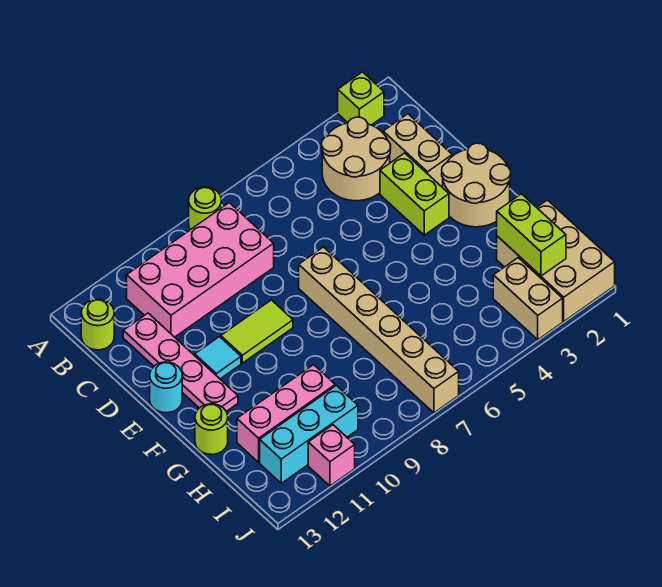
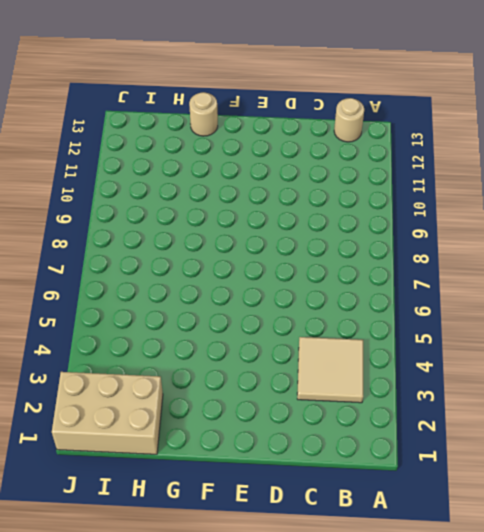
tan 2x2 tile [297,337,363,403] -> tan 2x2 round brick [322,117,391,201]
tan 1x1 round brick [334,98,364,142] -> lime 1x1 round brick [81,299,114,350]
tan 1x1 round brick [189,92,218,136] -> lime 1x1 round brick [195,404,228,455]
none -> lime 1x1 brick [338,72,384,125]
none -> lime 1x1 round brick [189,187,221,230]
none -> pink 2x4 brick [127,203,274,337]

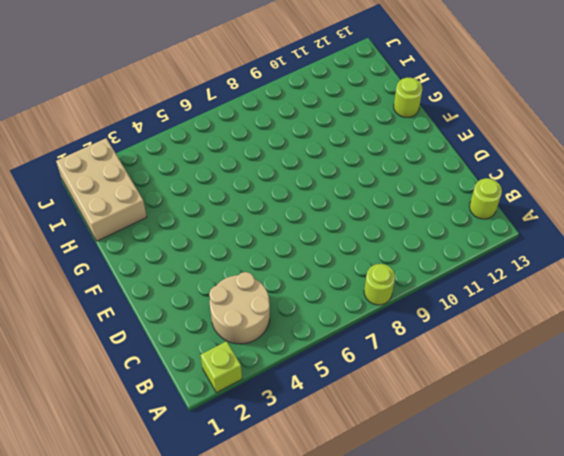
none -> pink 2x4 brick [127,203,274,337]
none -> tan 1x2 brick [383,114,452,186]
none -> pink 1x4 plate [123,313,238,411]

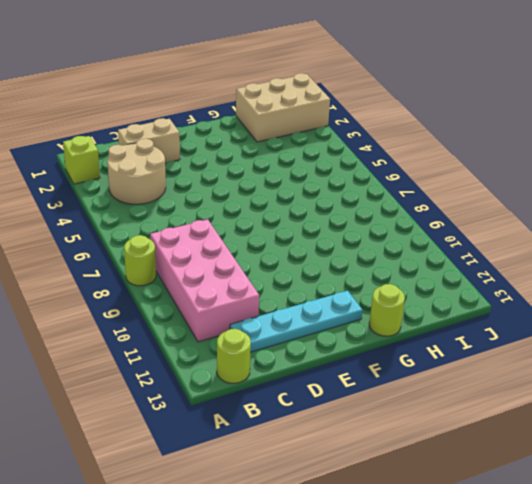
cyan 1x4 plate [230,291,362,352] -> pink 1x4 plate [123,313,238,411]
none -> lime 1x2 brick [380,153,449,235]
none -> tan 2x2 round brick [442,143,511,227]
none -> tan 1x6 brick [299,247,459,413]

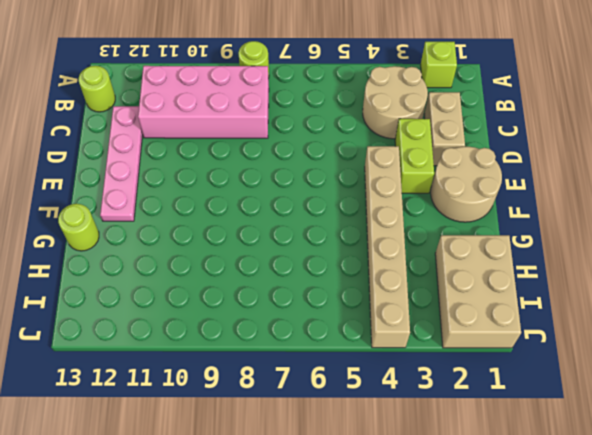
tan 1x6 brick [365,146,410,348] -> tan 1x6 brick moved to [299,247,459,413]
none -> lime 1x2 tile [221,300,293,363]
none -> cyan 1x1 tile [195,337,241,379]
none -> cyan 1x1 round brick [150,362,182,413]

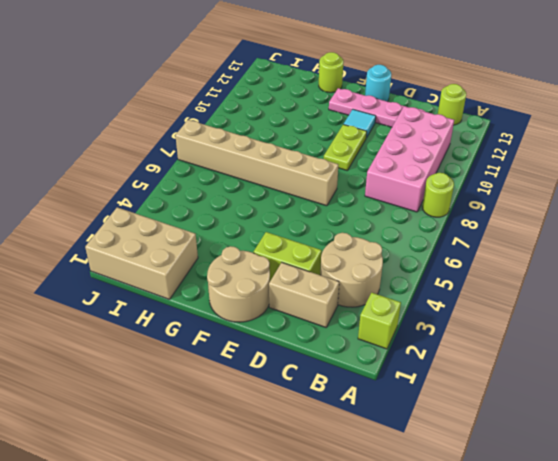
lime 1x2 plate [324,124,367,171] -> lime 1x2 tile [221,300,293,363]
none -> pink 1x3 brick [237,365,335,462]
none -> tan 1x2 brick [493,258,563,340]
none -> cyan 1x3 brick [260,386,358,483]

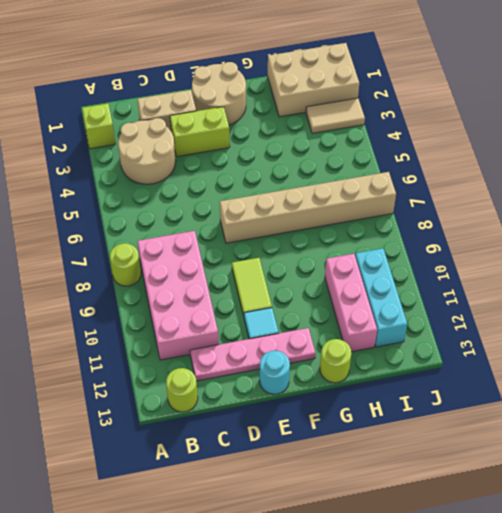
tan 1x2 tile [306,98,365,134] -> tan 1x2 brick [493,258,563,340]
none -> pink 1x1 brick [308,425,355,486]
none -> lime 1x2 brick [497,194,566,276]

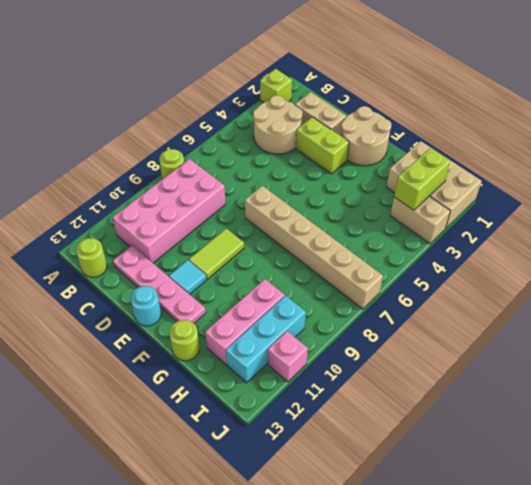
lime 1x2 brick [394,148,450,210] -> lime 1x2 brick turned to [497,194,566,276]

